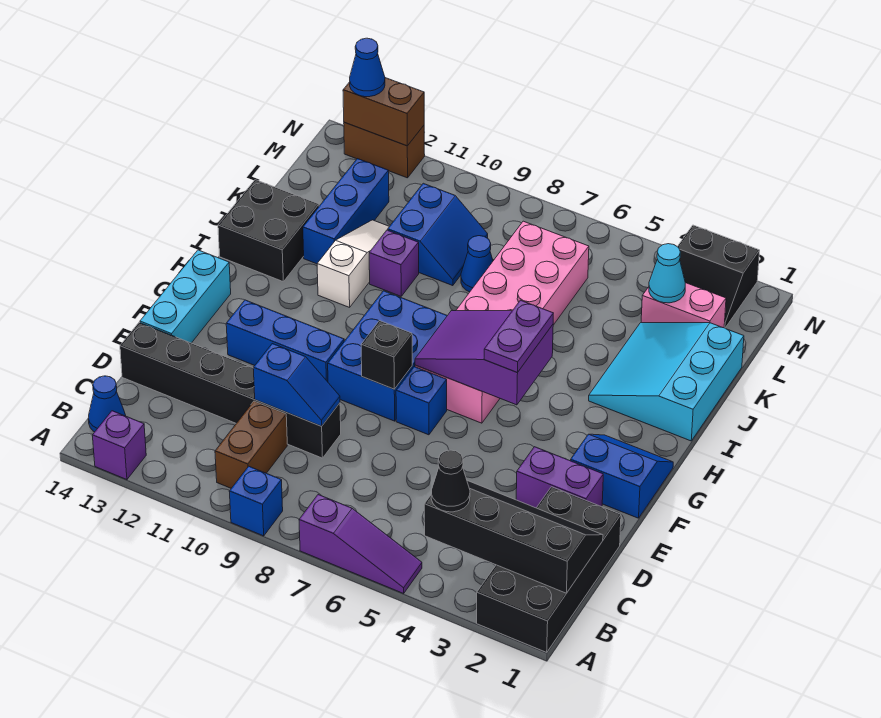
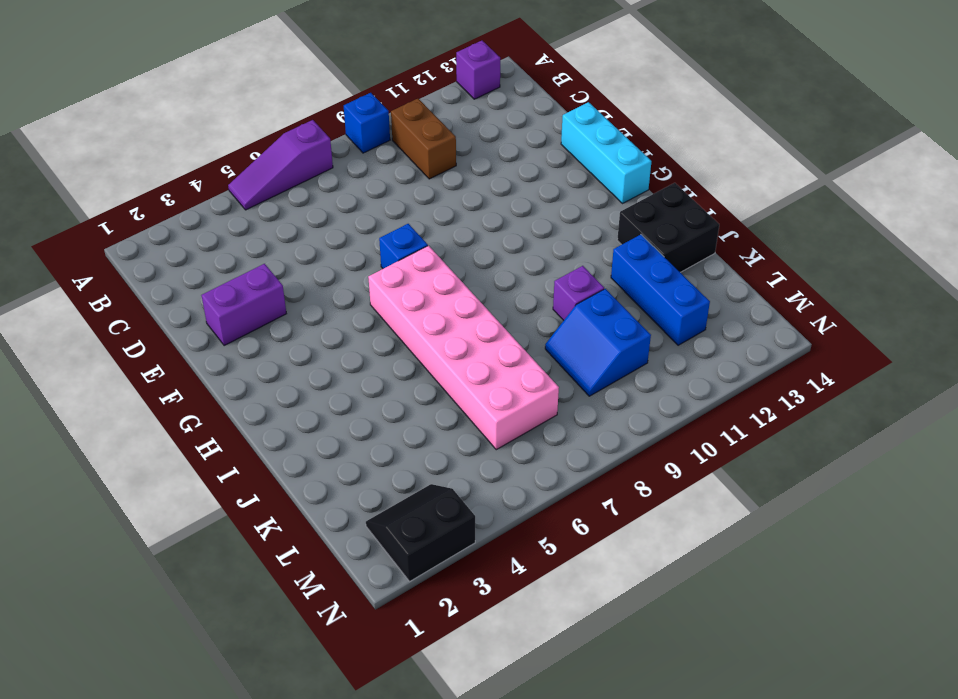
none -> black 2x4 brick [477,487,621,652]
none -> blue 1x1 cone [88,376,126,432]
none -> black 1x6 brick [120,323,341,458]
none -> blue 2x2 slope [571,434,673,518]

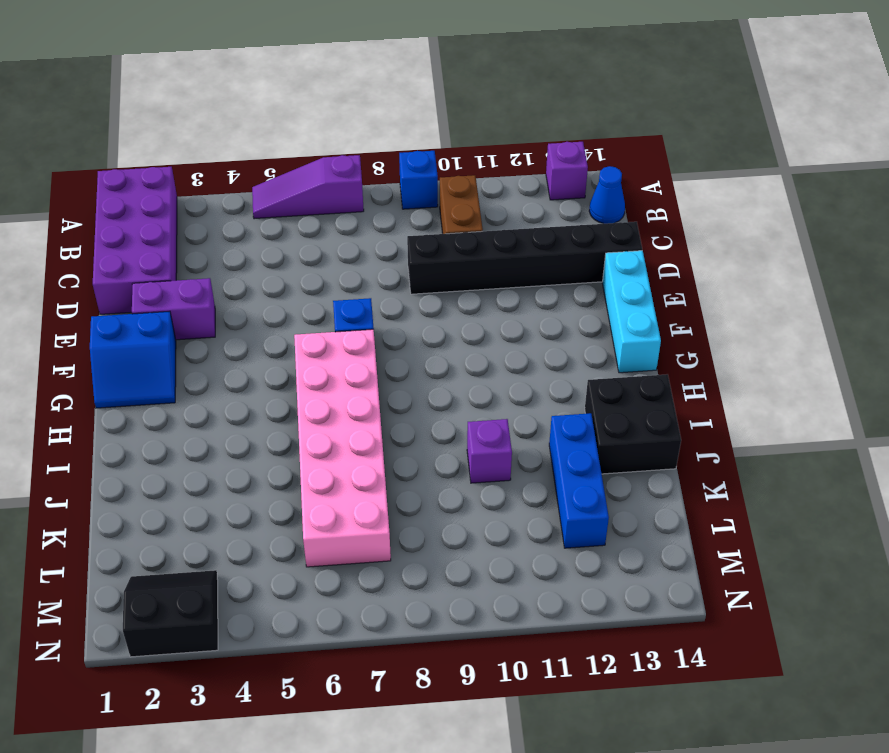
purple 2x4 brick [93,167,177,314] -> black 2x4 brick [477,487,621,652]
none -> blue 2x3 brick [328,291,447,421]
none -> blue 1x3 brick [226,300,344,382]
none -> cyan 3x3 slope [589,323,744,441]
none -> white 1x3 slope [317,220,389,307]

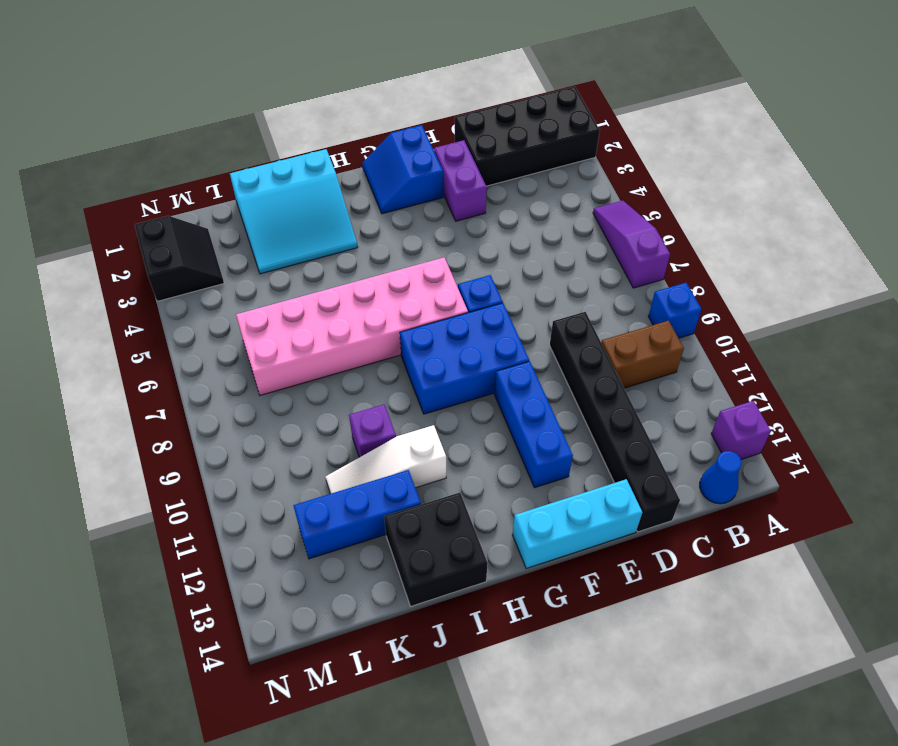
none -> blue 1x1 cone [461,236,493,292]
none -> blue 2x2 slope [388,183,488,286]
none -> pink 1x2 brick [641,283,726,328]
none -> brown 1x2 brick [344,122,425,178]

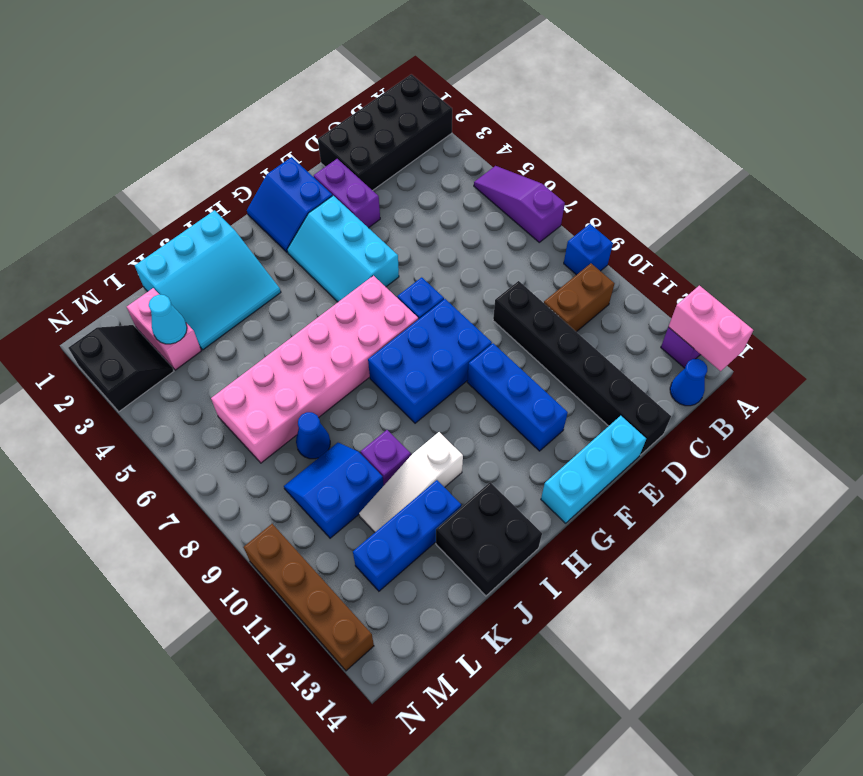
pink 1x2 brick [669,286,753,371] -> none
cyan 2x3 slope [287,196,399,302] -> none
brown 1x4 brick [244,524,374,671] -> brown 1x2 brick [344,122,425,178]
none -> black 2x4 slope [424,481,603,593]
none -> blue 1x2 slope [253,344,340,426]
none -> black 1x1 brick [361,321,412,389]
none -> purple 2x3 slope [415,311,553,405]

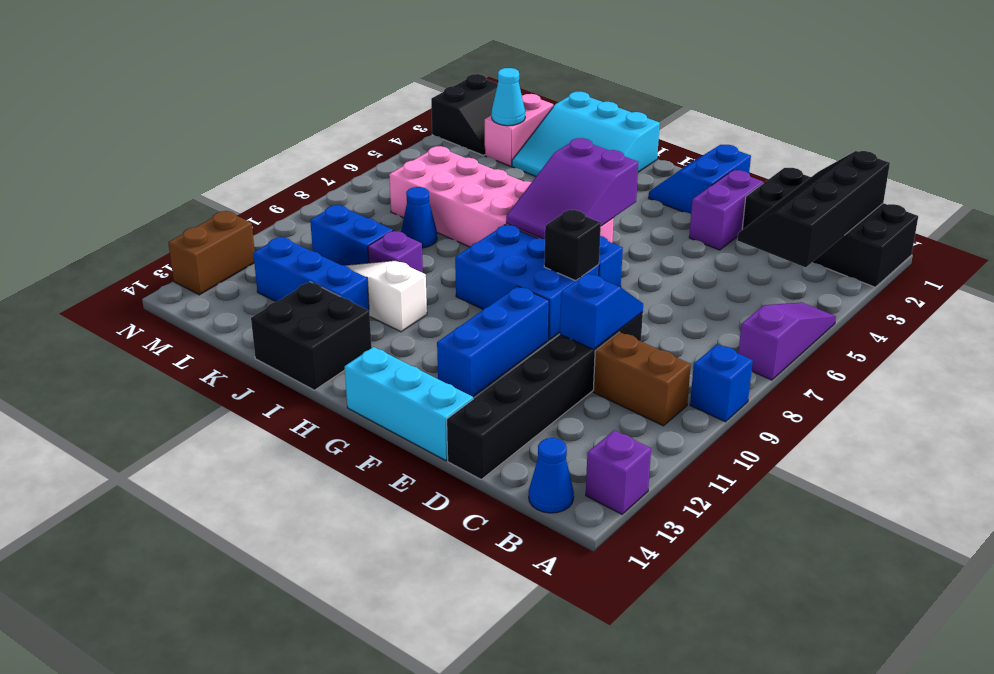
none -> brown 1x2 brick [343,78,424,146]
none -> black 1x1 cone [431,450,470,512]
none -> purple 1x2 plate [484,300,553,373]
none -> blue 1x1 cone [350,38,385,97]

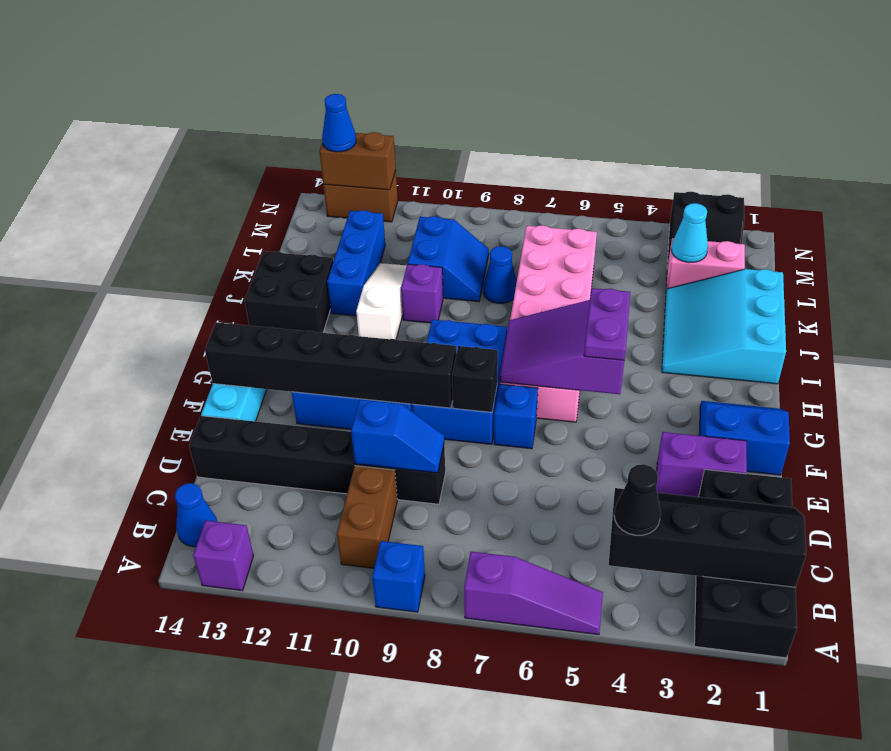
black 1x6 brick [205,322,456,408] -> none

